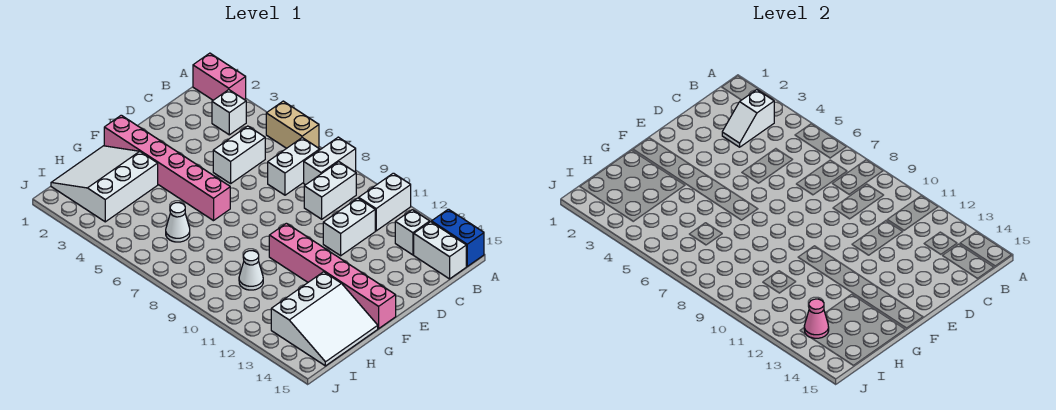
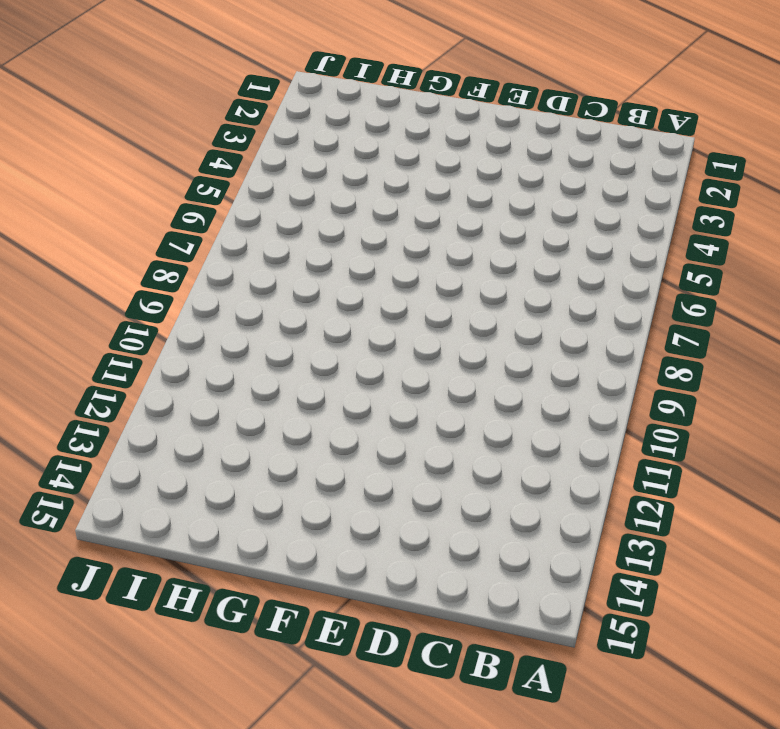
none -> pink 1x2 brick [193,53,246,100]
none -> tan 1x2 brick [266,101,319,148]
none -> white 1x2 brick [304,137,356,185]

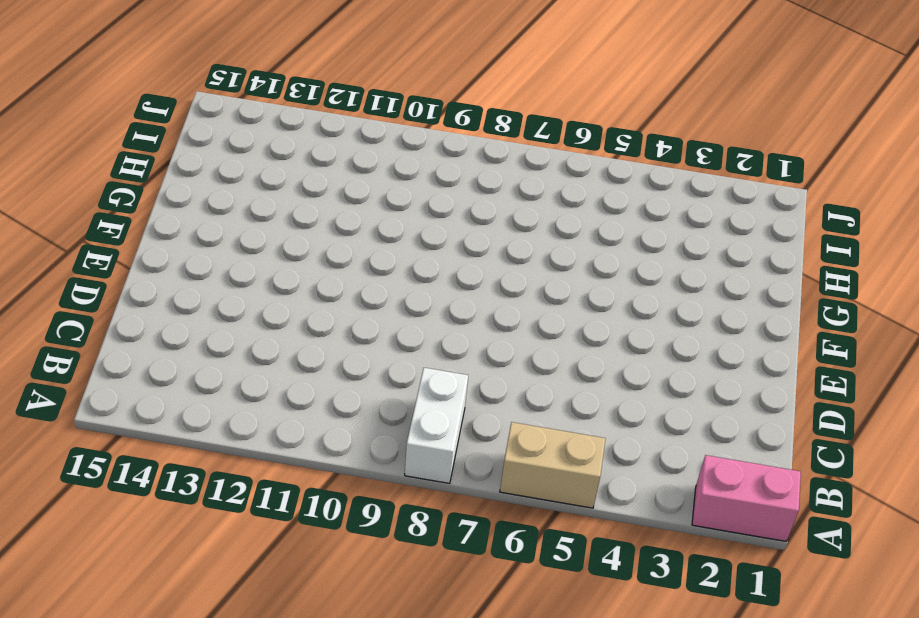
none -> white 1x2 brick [359,173,411,231]
none -> blue 1x2 brick [431,209,484,266]
none -> white 1x1 brick [212,90,246,135]

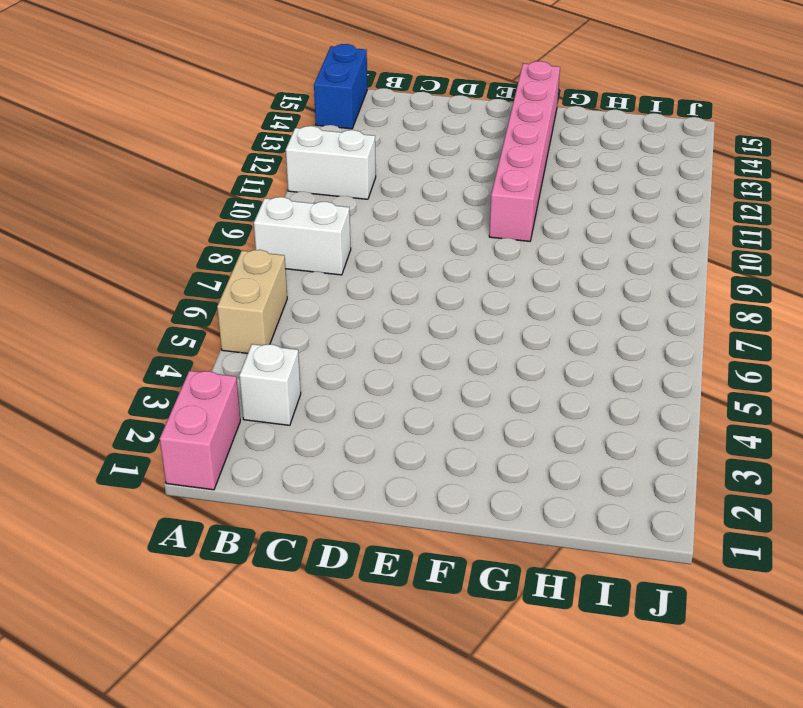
none -> white 1x2 brick [268,138,320,195]
none -> white 1x2 brick [304,162,356,219]
none -> white 1x1 brick [395,210,430,255]

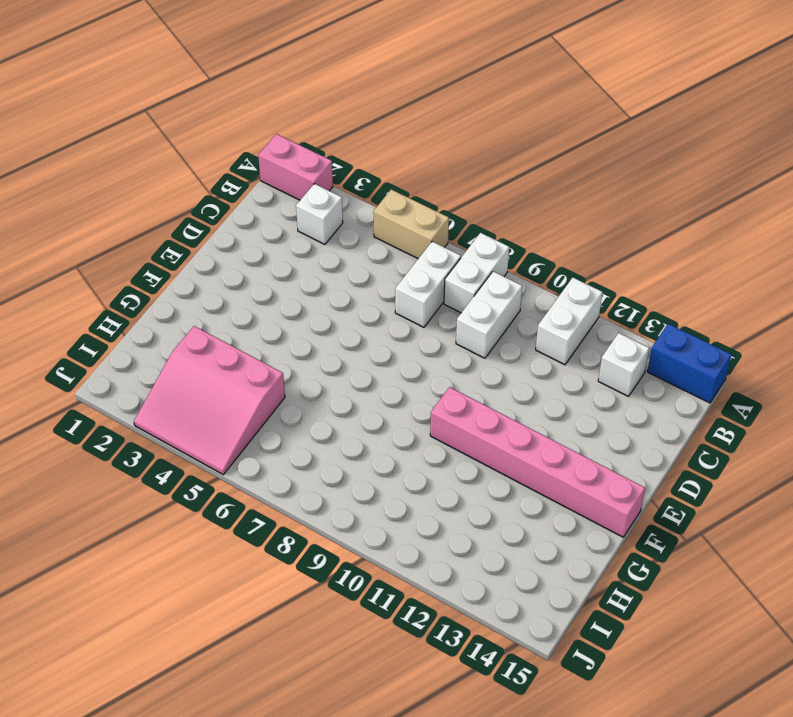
pink 3x3 slope [134,326,285,475] -> white 3x3 slope [51,146,158,222]
none -> white 1x2 brick [414,222,466,279]
none -> white 1x2 brick [213,126,265,184]
none -> white 1x2 brick [323,198,375,256]

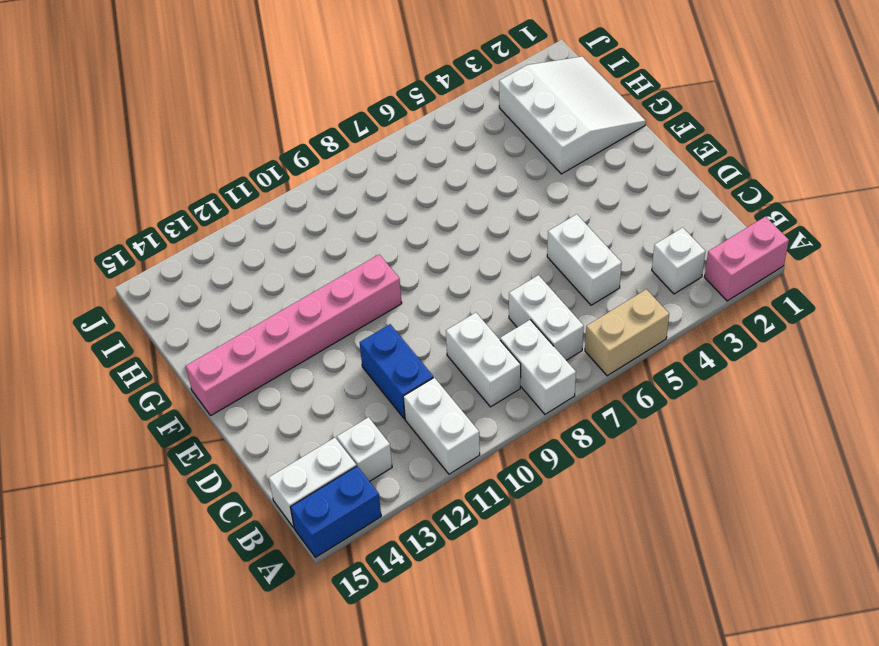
blue 1x2 brick [360,324,433,419] -> white 1x2 brick [323,198,375,256]
none -> pink 1x6 brick [104,115,230,221]
none -> white 3x3 slope [271,272,378,366]
none -> white 1x1 cone [166,203,190,242]

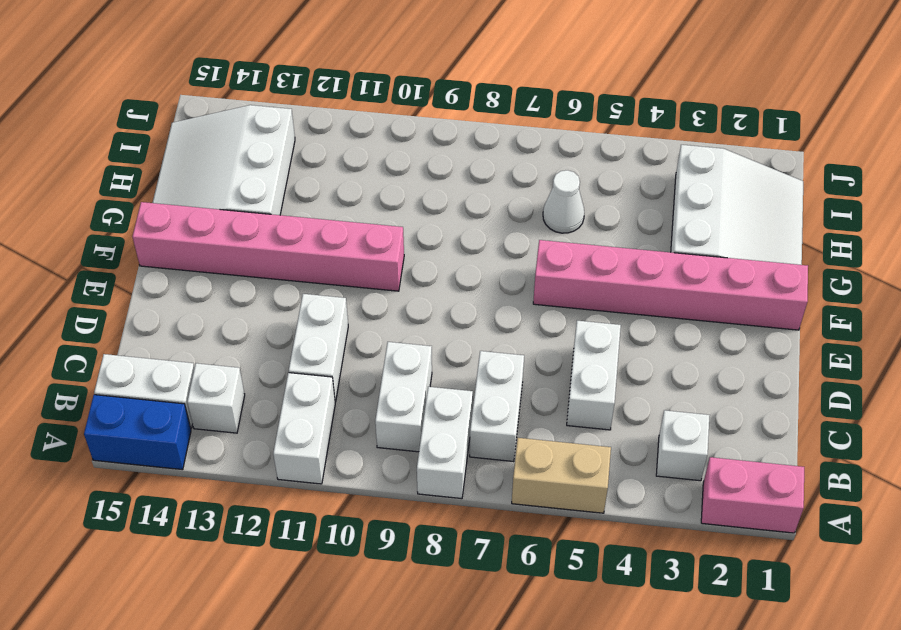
none -> white 1x1 cone [239,251,263,290]
none -> white 1x2 slope [722,90,774,147]
none -> pink 1x1 cone [804,299,829,338]

